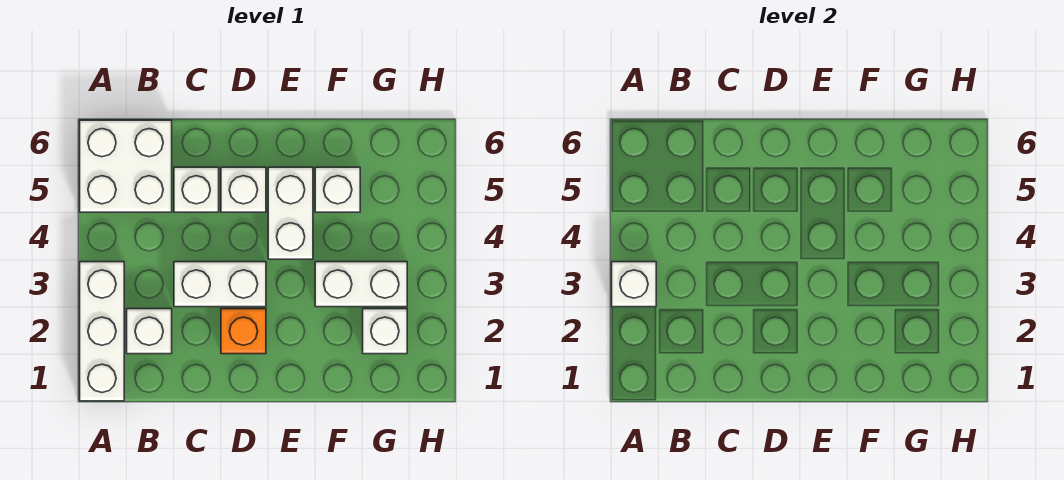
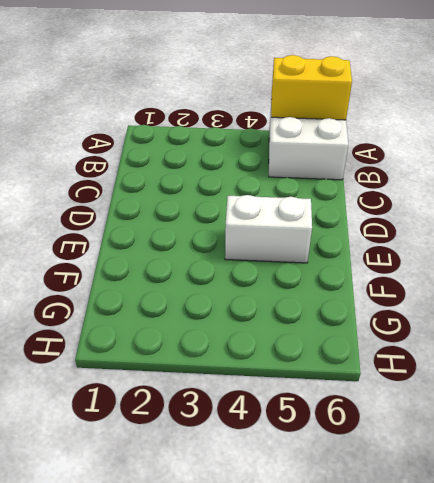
yellow 1x2 brick [271,55,352,120] -> none
none -> white 1x3 brick [80,262,124,401]
none -> white 1x1 brick [127,309,172,354]
none -> white 1x2 brick [174,262,266,307]

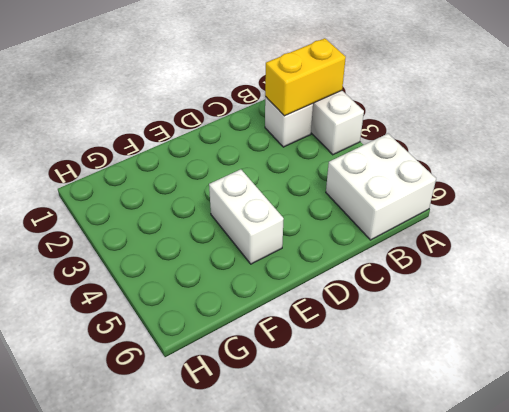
yellow 1x2 brick [265,38,346,116] -> none
none -> white 1x2 brick [174,262,266,307]
none -> white 1x1 brick [174,167,219,212]
none -> orange 1x1 brick [221,309,266,354]

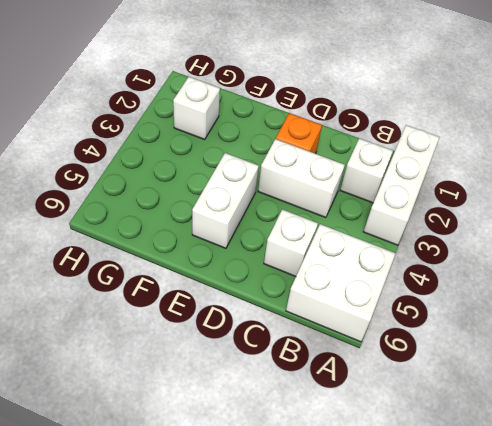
none -> white 1x1 brick [221,167,266,212]
none -> white 1x2 brick [315,262,407,307]
none -> white 1x1 brick [315,167,360,212]

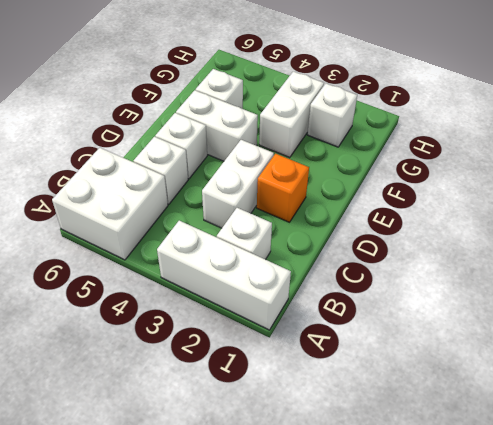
none -> white 1x1 brick [612,262,656,307]

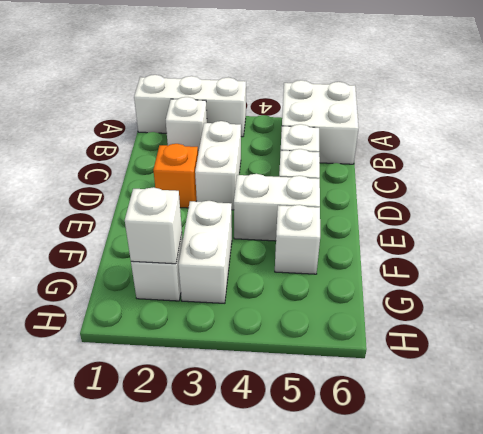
white 1x1 brick [125,187,182,264] -> white 1x1 brick moved to [612,262,656,307]

